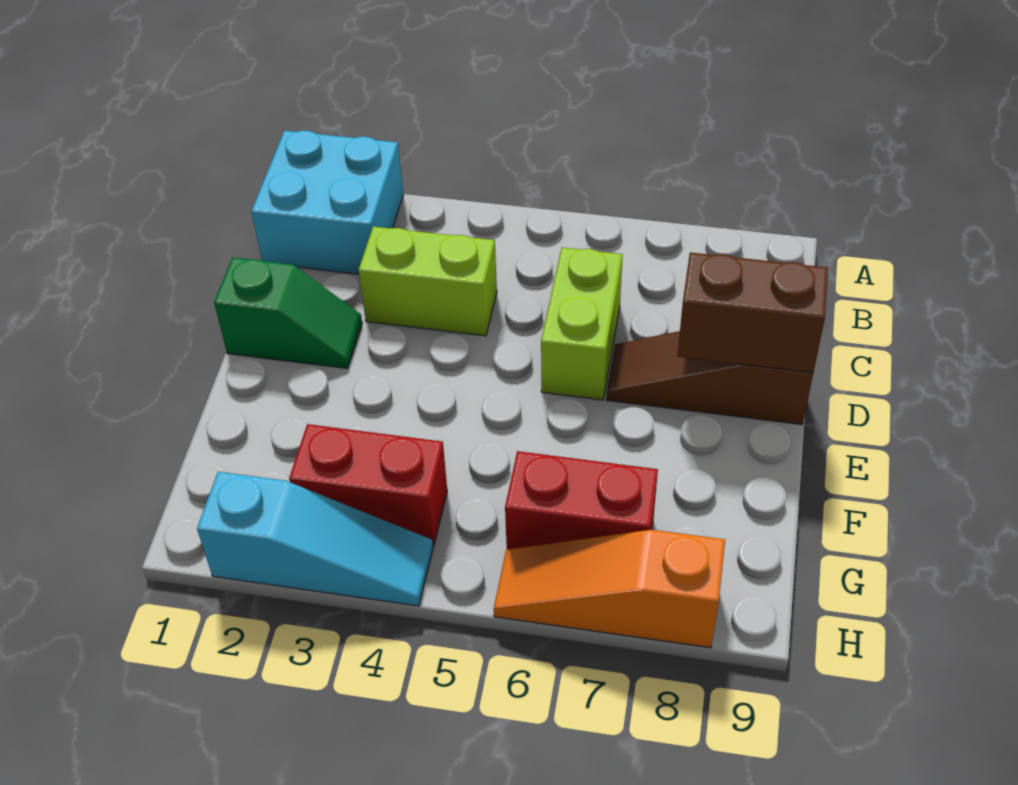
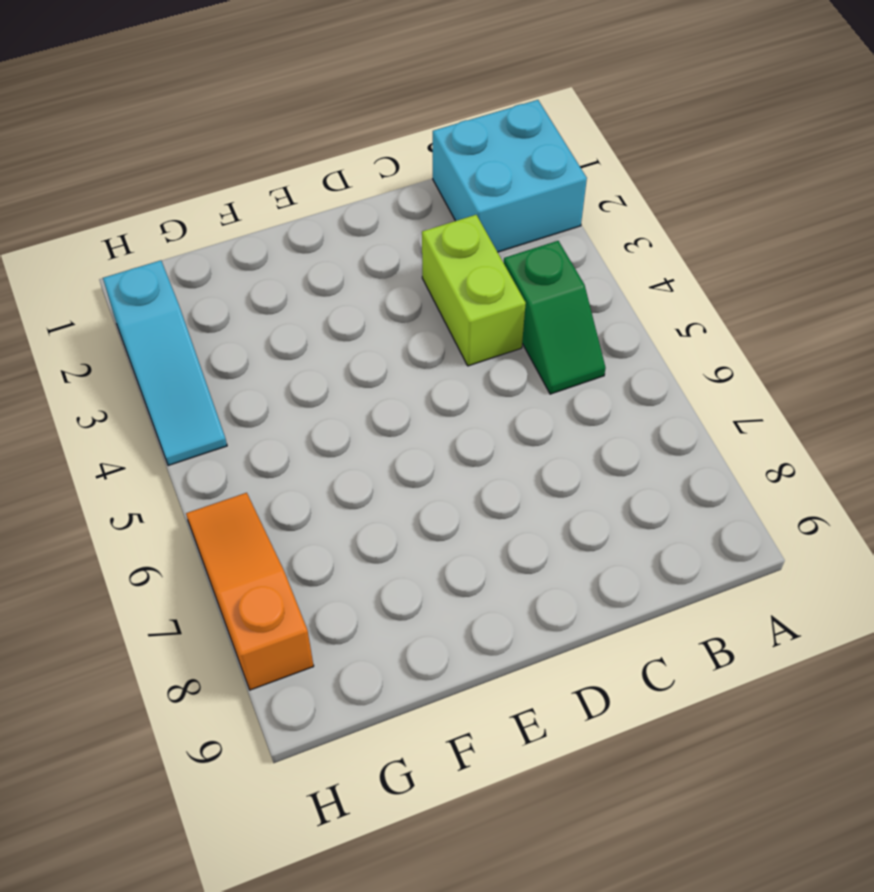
green 1x2 slope [504,241,606,394] -> green 1x2 slope moved to [214,258,362,368]
none -> lime 1x2 brick [541,247,623,400]
none -> brown 1x3 slope [607,331,813,424]

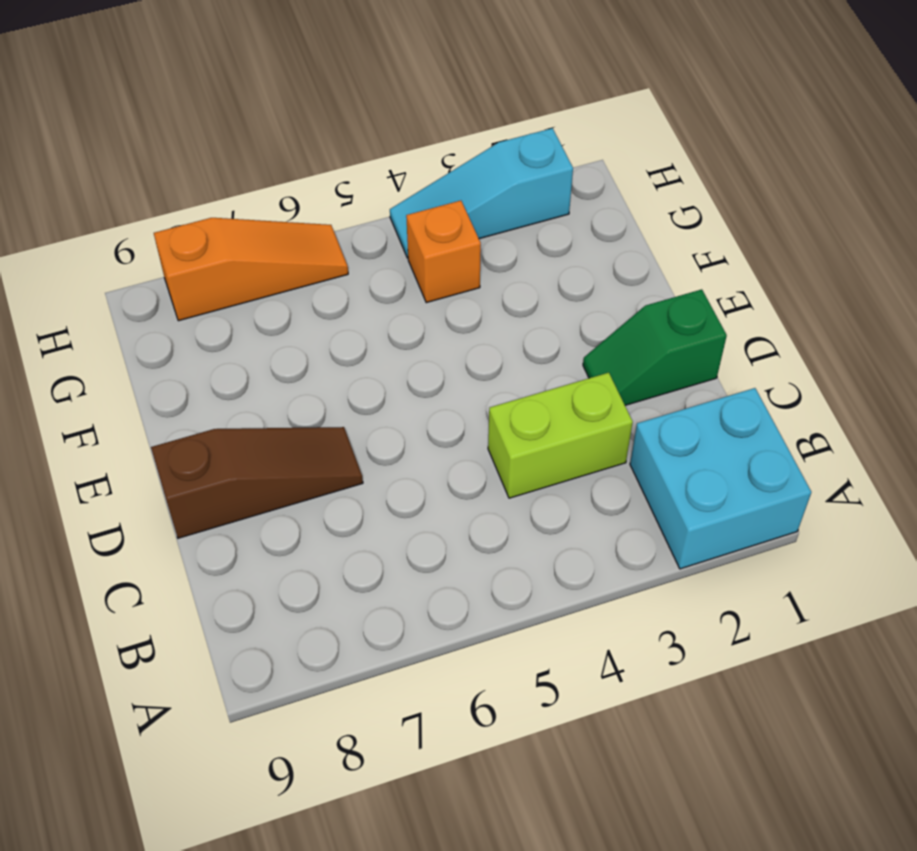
orange 1x1 brick [406,201,481,303] -> red 1x2 brick [289,424,447,546]
none -> lime 1x2 brick [541,247,623,400]
none -> red 1x2 brick [505,451,658,550]

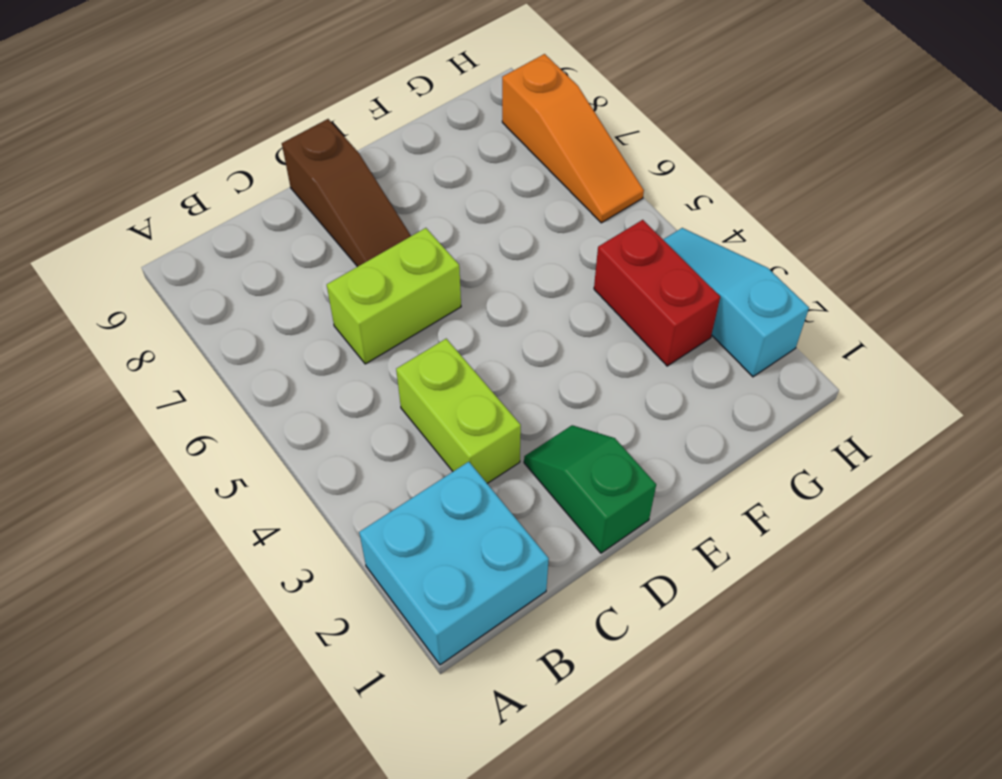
none -> red 1x2 brick [505,451,658,550]
none -> brown 1x2 brick [677,252,828,373]

